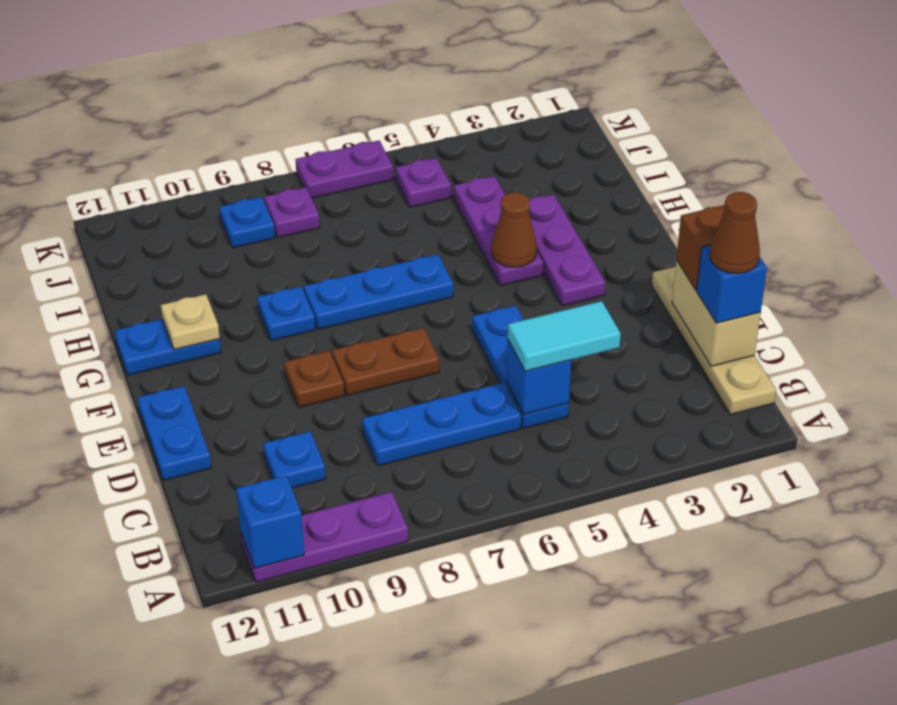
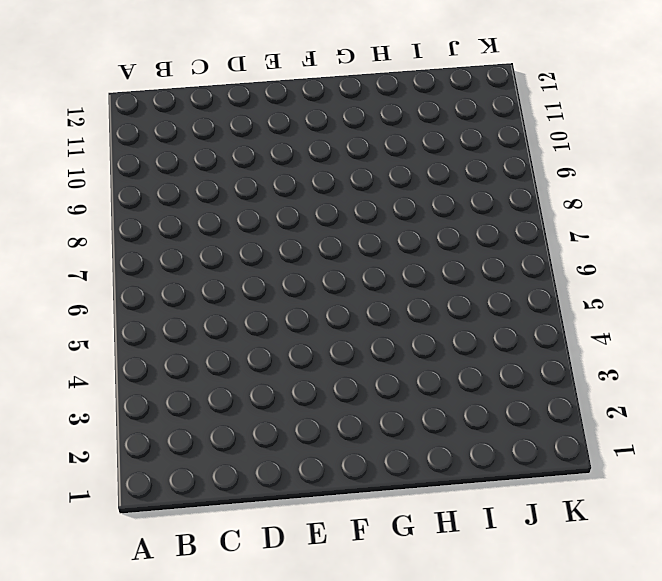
none -> purple 1x3 plate [241,492,408,582]
none -> tan 1x4 plate [652,266,776,414]
none -> blue 1x3 plate [472,305,569,428]

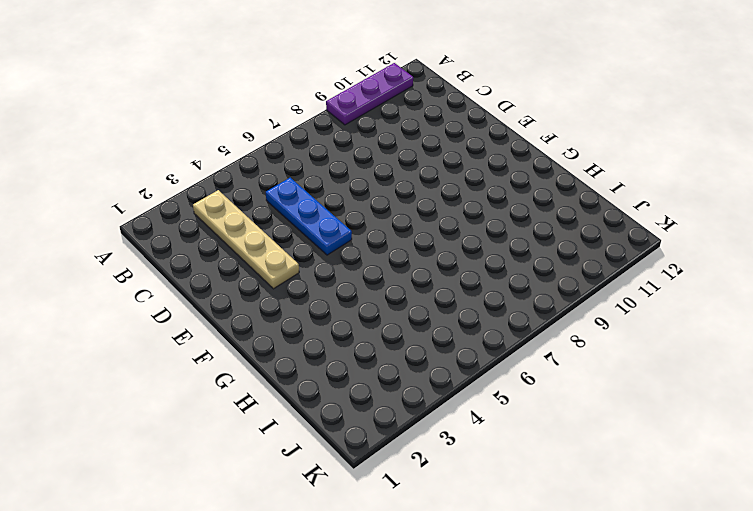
tan 1x4 plate [193,190,299,289] -> tan 1x4 plate moved to [652,266,776,414]
none -> blue 1x3 plate [362,383,521,466]
none -> blue 1x1 plate [263,432,326,488]
none -> blue 1x2 plate [138,386,211,480]

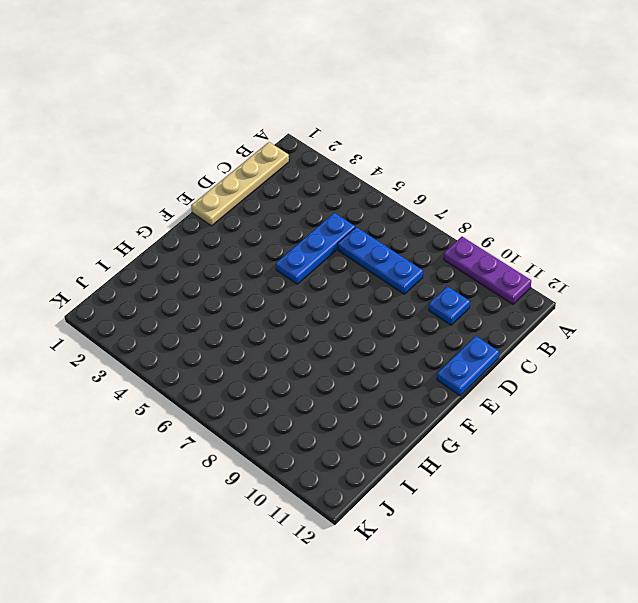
none -> brown 1x2 plate [332,328,439,395]
none -> brown 1x1 plate [284,351,344,407]
none -> purple 1x3 plate [529,194,605,306]

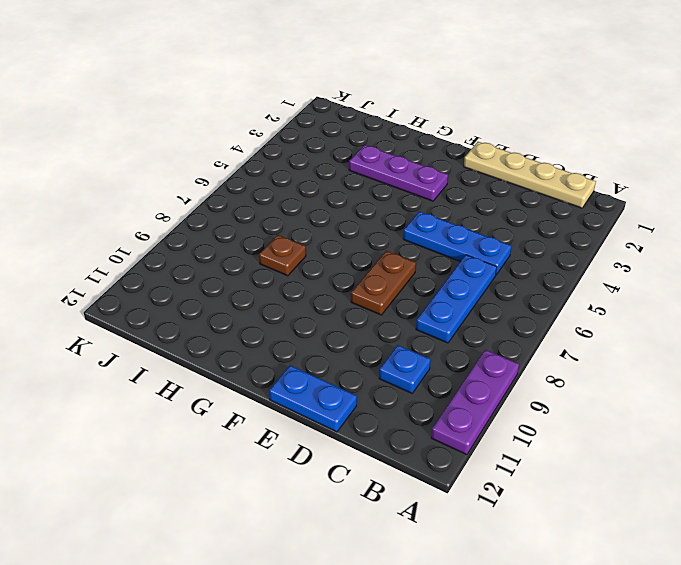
brown 1x1 plate [259,235,306,276] -> brown 1x1 plate moved to [284,351,344,407]
none -> purple 1x3 plate [454,176,543,286]
none -> blue 1x3 plate [304,254,453,329]
none -> blue 1x1 plate [257,287,315,341]

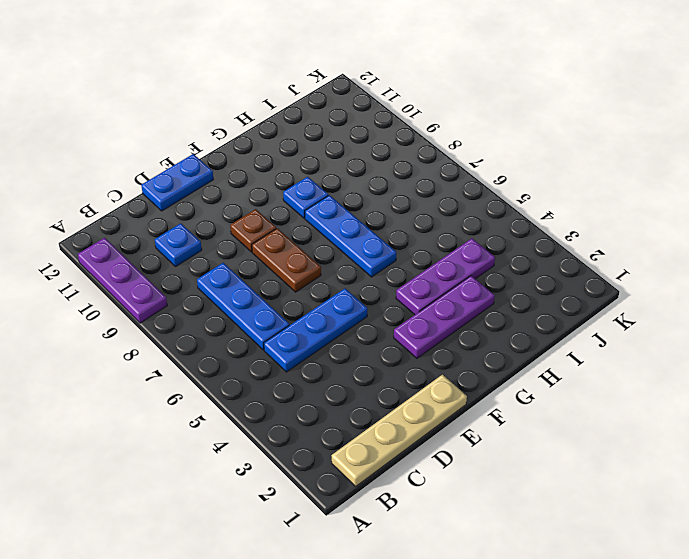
none -> blue 1x2 plate [115,319,221,375]
none -> purple 1x1 plate [396,158,451,207]
none -> purple 1x1 plate [264,187,320,238]

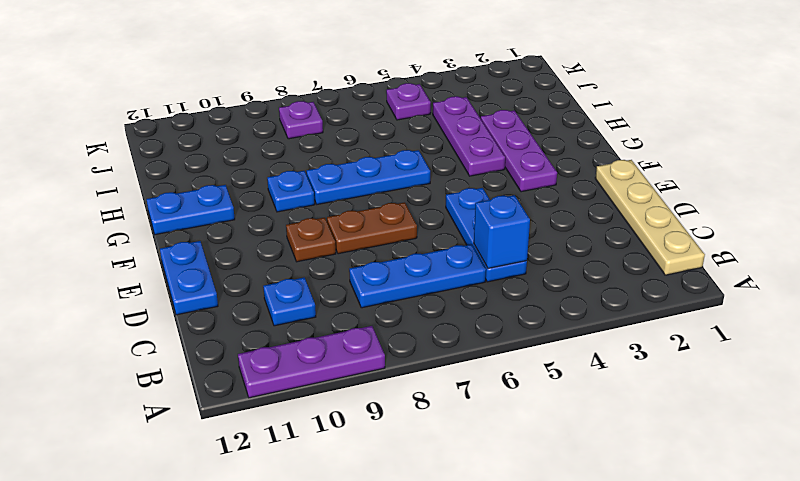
none -> blue 1x1 plate [220,197,275,248]
none -> purple 1x2 plate [296,140,393,198]
none -> blue 1x1 brick [236,475,304,568]

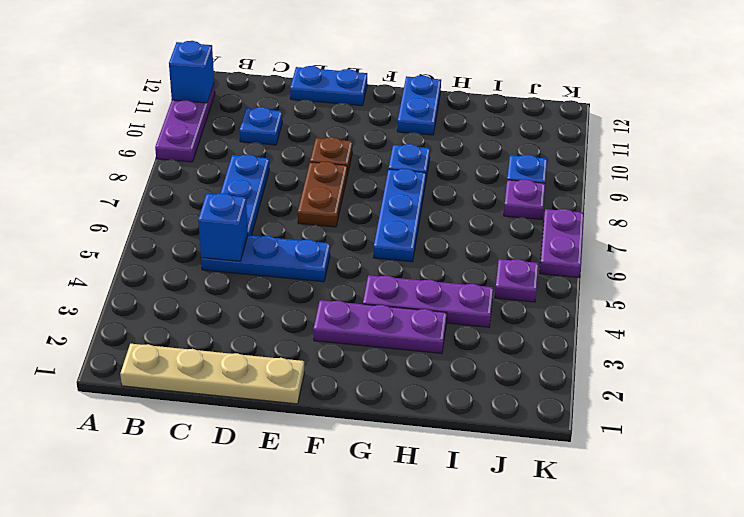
none -> tan 1x2 brick [672,260,761,366]
none -> brown 1x1 cone [491,192,537,267]
none -> tan 1x1 plate [161,294,220,350]

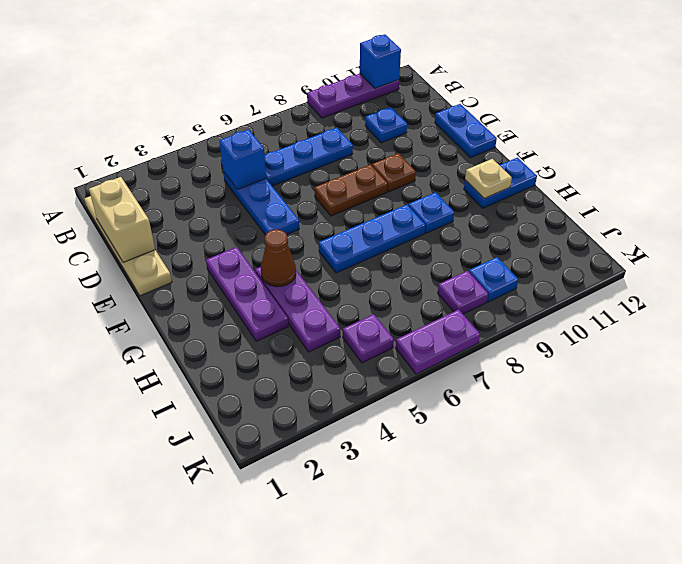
none -> blue 1x1 brick [697,245,767,323]
none -> cyan 1x2 tile [508,301,621,371]
none -> brown 1x1 brick [676,205,725,290]

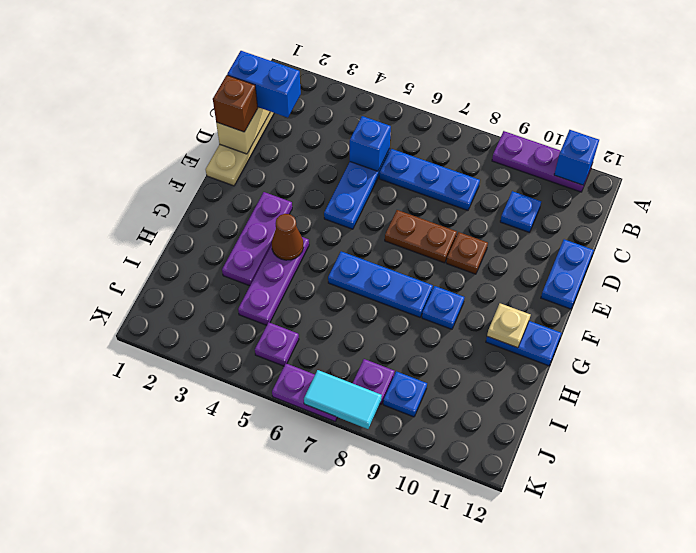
blue 1x2 brick [227,51,301,118] -> blue 1x1 brick [697,245,767,323]
cyan 1x2 tile [304,370,382,429] -> cyan 1x2 tile moved to [508,301,621,371]
none -> brown 1x1 cone [710,192,760,274]

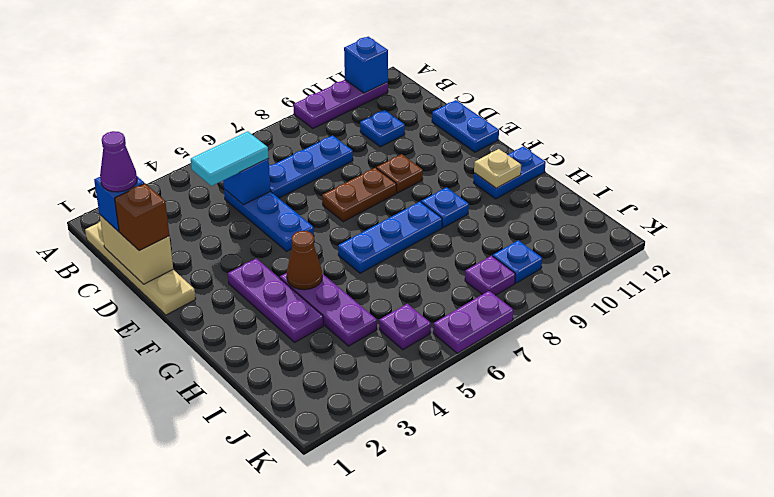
purple 1x1 cone [100,131,137,192] -> brown 1x1 cone [710,192,760,274]

